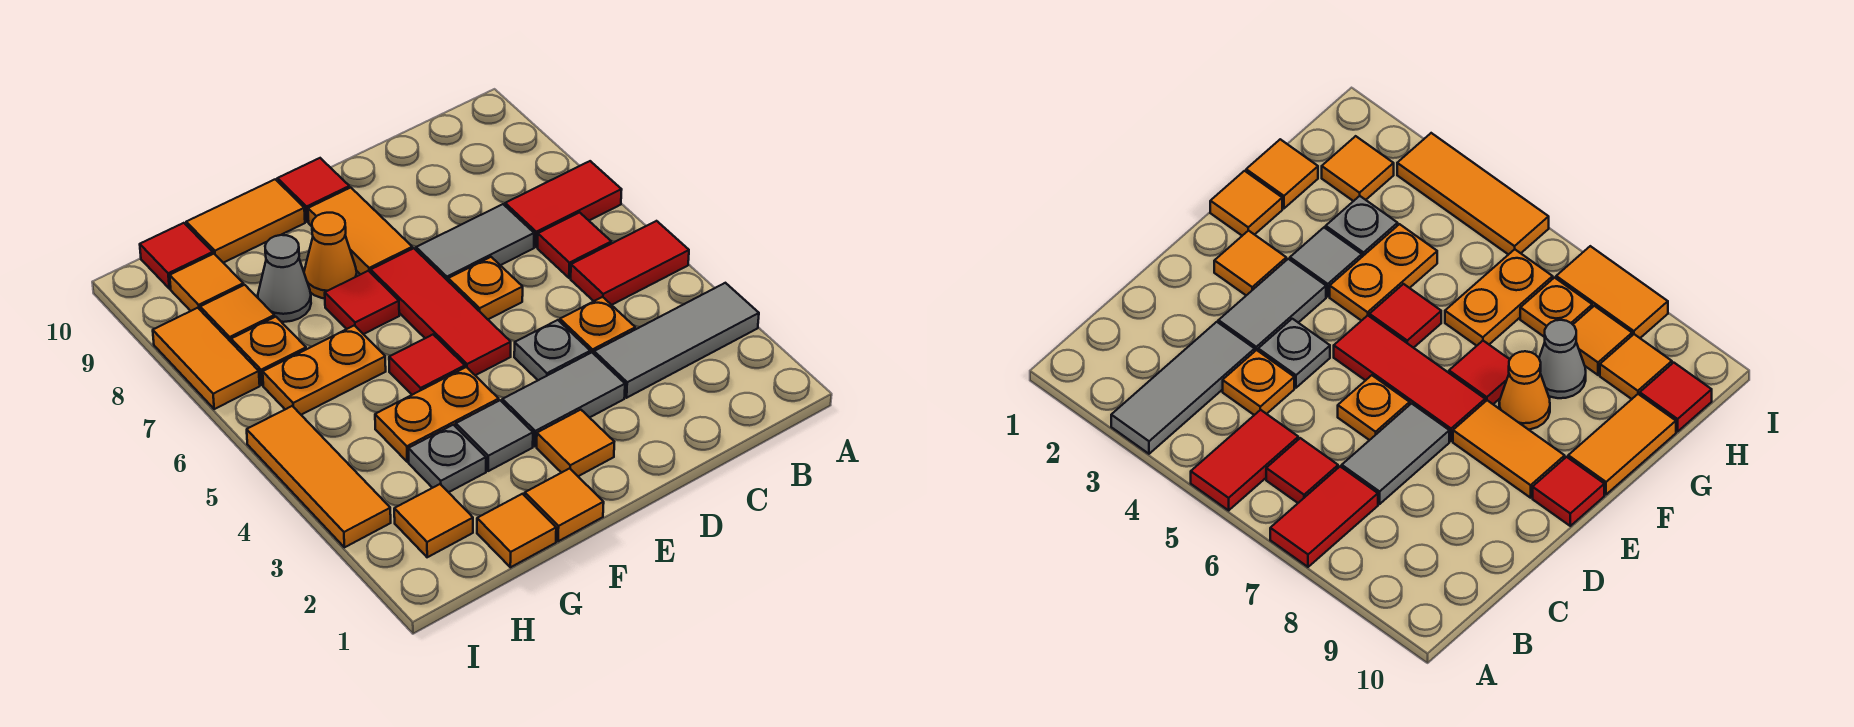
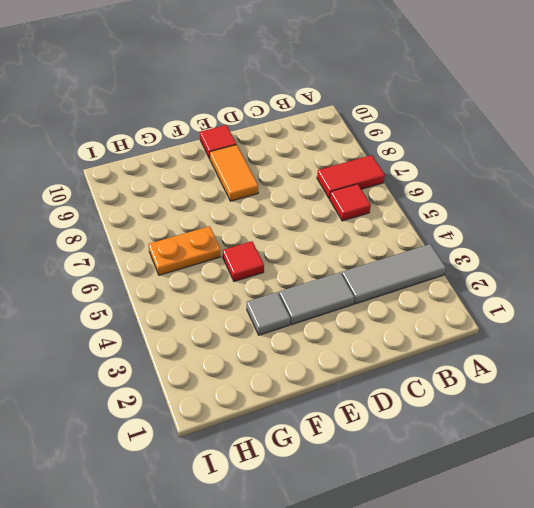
none -> red 1x2 tile [571,221,689,305]
none -> orange 1x1 plate [560,297,635,354]
none -> grey 1x2 tile [416,204,534,281]
none -> grey 1x1 plate [514,320,590,380]

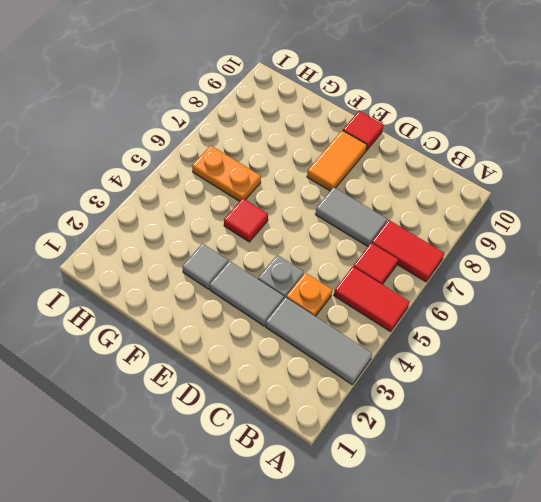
none -> orange 1x1 plate [448,257,523,319]
none -> orange 1x1 tile [537,410,614,476]
none -> red 1x3 tile [371,248,511,375]
none -> orange 1x1 tile [525,468,604,541]

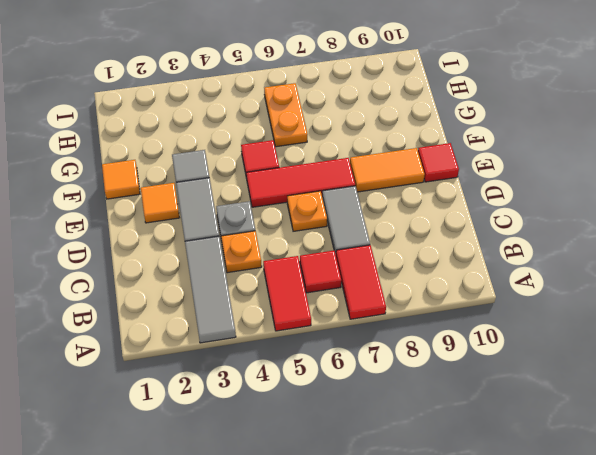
none -> orange 1x2 plate [375,367,499,462]
none -> red 1x1 tile [325,271,399,334]
none -> orange 1x1 cone [304,213,357,298]
none -> orange 1x2 tile [186,179,305,263]

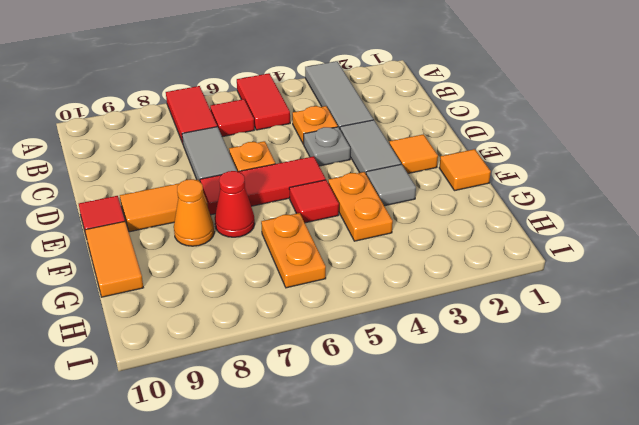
red 1x1 cone [215,171,255,237] -> red 1x1 tile [325,271,399,334]
none -> orange 1x1 tile [477,494,556,567]
none -> grey 1x1 plate [408,425,486,492]
none -> grey 1x1 cone [258,235,311,322]
none -> orange 1x1 tile [394,484,473,557]

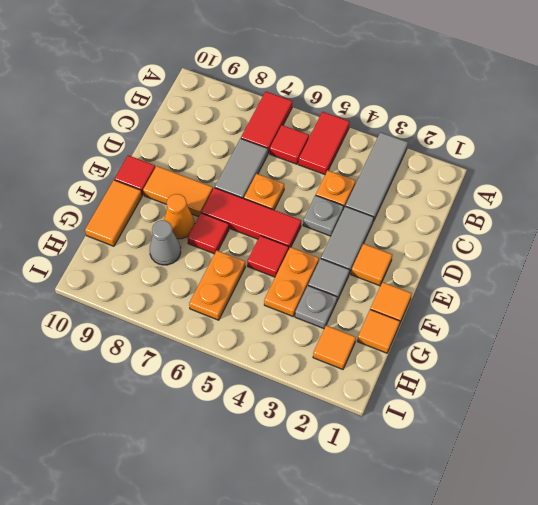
none -> orange 1x1 plate [231,317,306,385]
none -> orange 1x1 tile [200,285,275,342]
none -> orange 1x1 tile [170,254,243,311]
none -> red 1x1 tile [140,223,213,289]

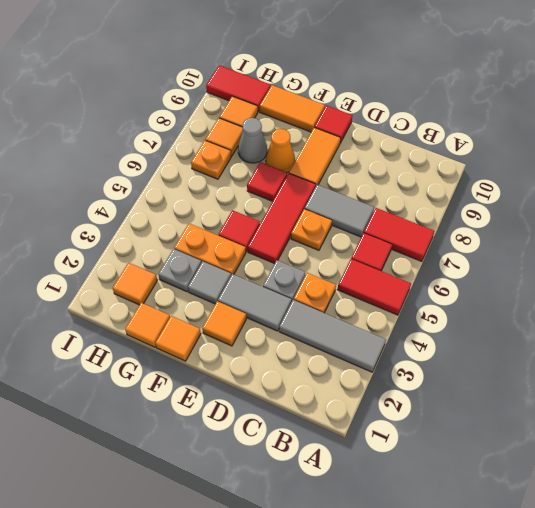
red 1x2 tile [206,65,271,112] -> red 1x1 tile [140,223,213,289]
none -> orange 1x2 plate [263,325,386,415]
none -> orange 1x3 tile [247,406,391,547]
none -> orange 1x2 tile [153,308,260,409]

